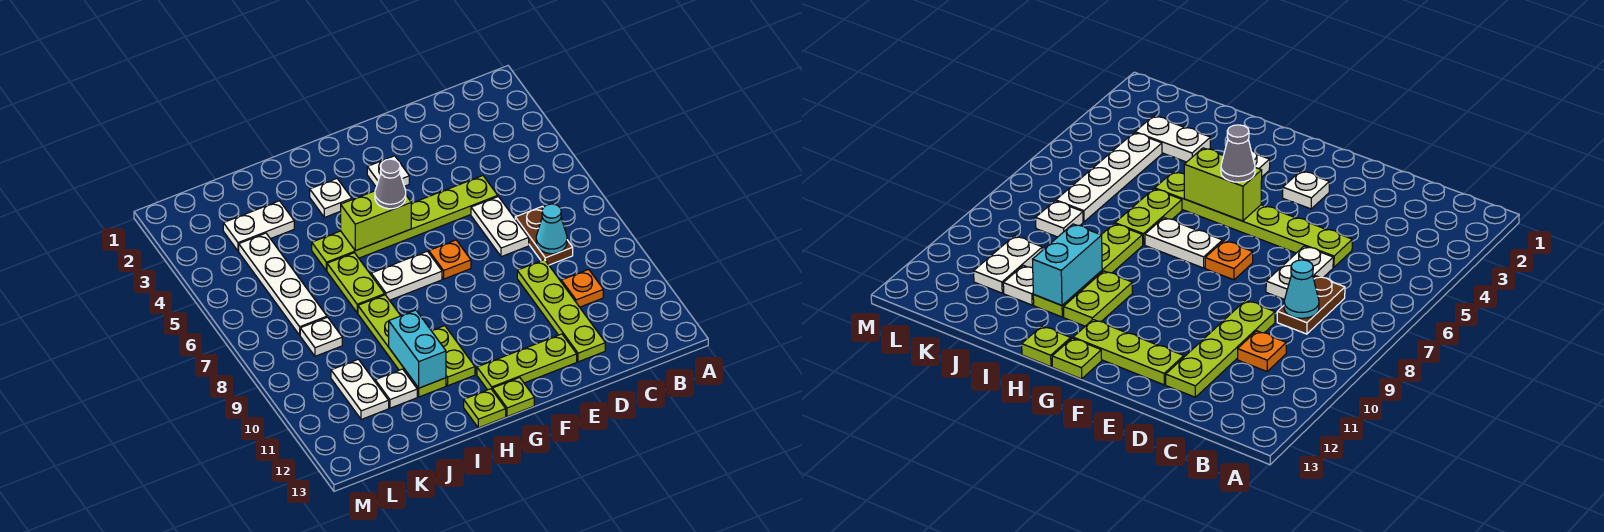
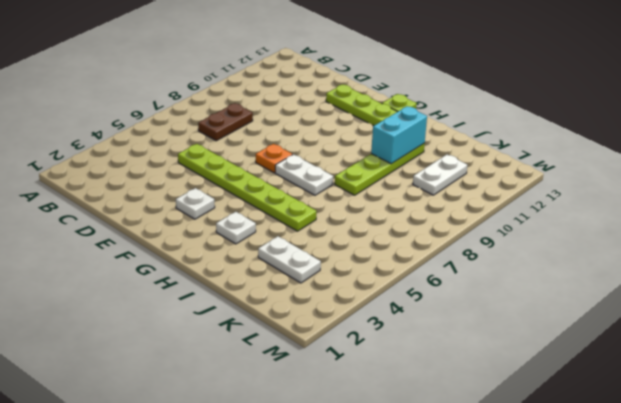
none -> orange 1x1 plate [561,269,603,307]
none -> white 1x2 plate [471,197,529,257]
none -> lime 1x4 plate [517,260,605,362]

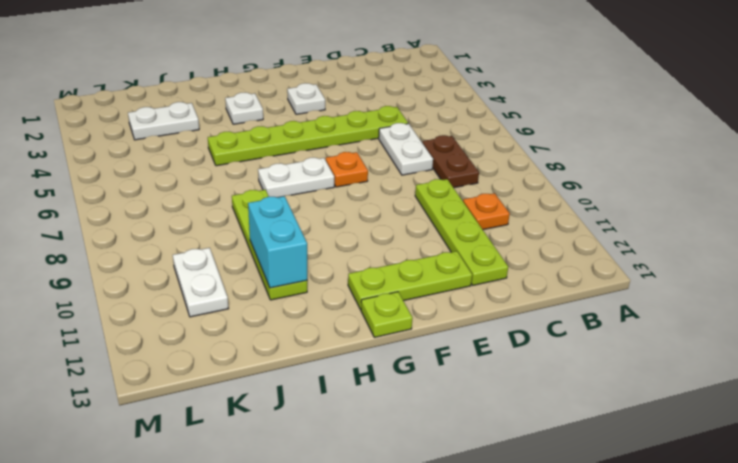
none -> lime 1x2 plate [432,326,475,386]
none -> lime 1x1 plate [464,389,506,428]
none -> lime 1x2 plate [327,253,385,313]

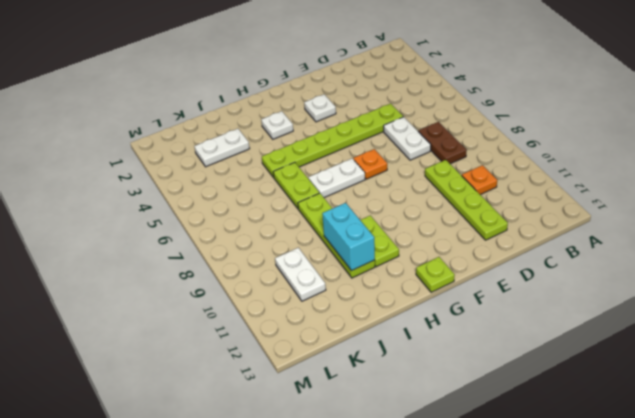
none -> lime 1x3 plate [477,334,577,390]
none -> lime 1x1 plate [464,389,506,428]
none -> white 1x1 plate [375,369,417,408]

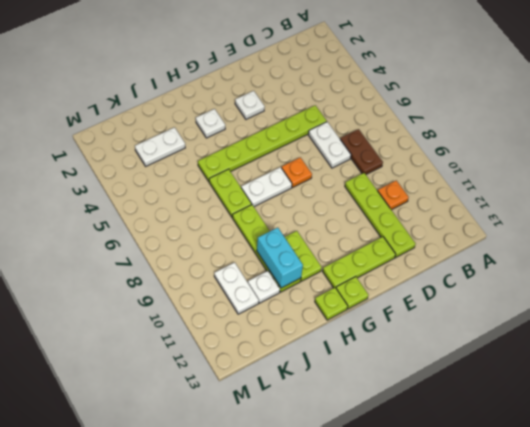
none -> white 1x4 plate [239,233,327,335]
none -> white 1x1 plate [300,317,342,356]
none -> cyan 1x1 cone [536,204,567,254]

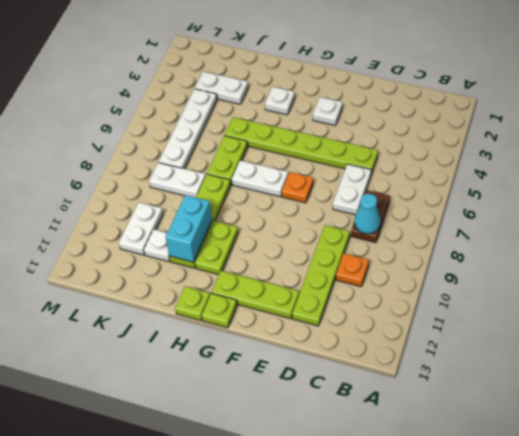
white 1x2 plate [149,162,206,198] -> white 1x1 plate [300,317,342,356]
none -> lime 1x2 brick [341,191,411,251]
none -> grey 1x1 cone [375,159,406,209]

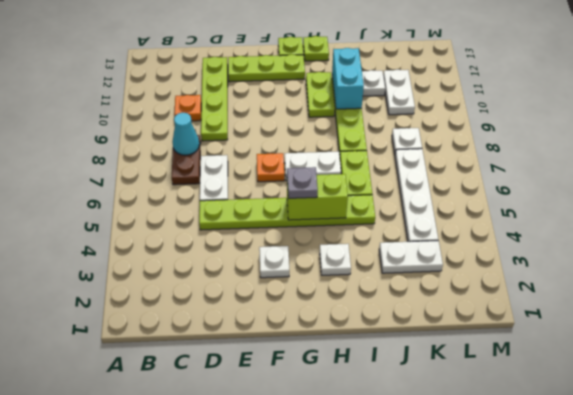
grey 1x1 plate [287,167,318,198] -> grey 1x1 cone [375,159,406,209]

